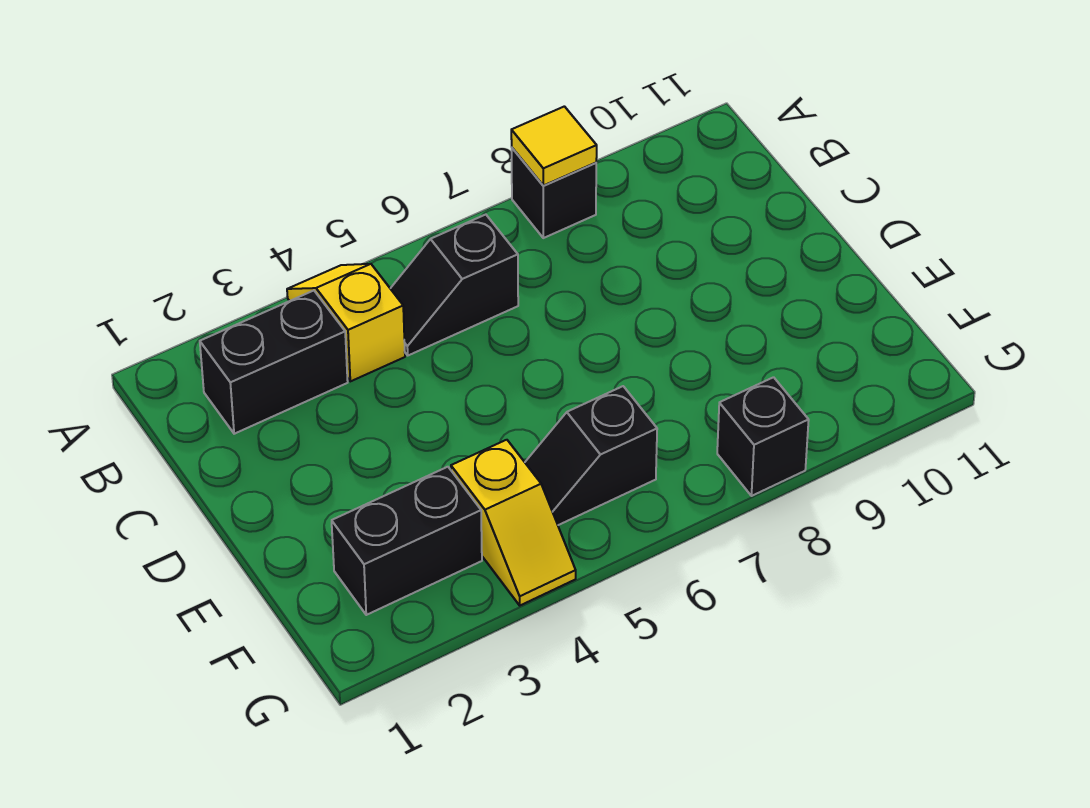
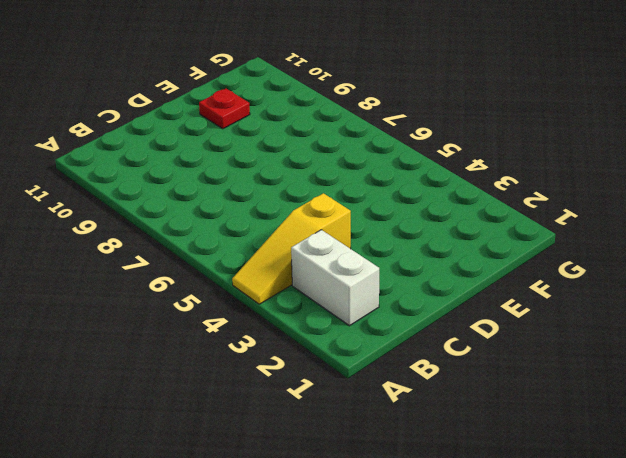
yellow 1x3 slope [232,193,351,304] -> yellow 1x2 slope [287,264,405,381]
white 1x2 brick [291,230,379,326] -> black 1x2 brick [200,291,348,434]
red 1x1 plate [199,89,250,129] -> none
none -> black 1x1 brick [512,148,596,238]
none -> black 1x2 slope [390,215,518,355]

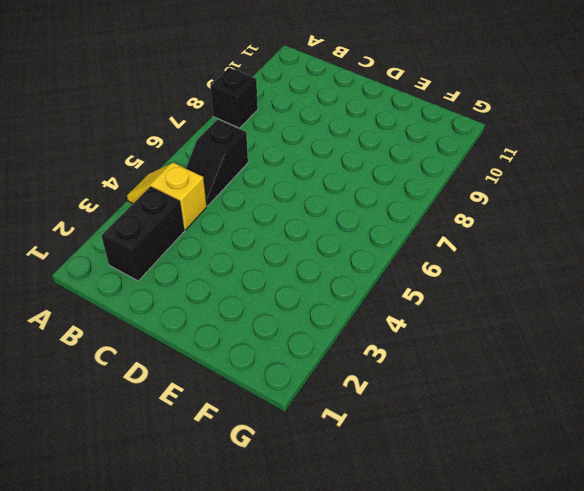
none -> black 1x2 brick [332,467,482,615]
none -> yellow 1x2 slope [451,440,576,605]

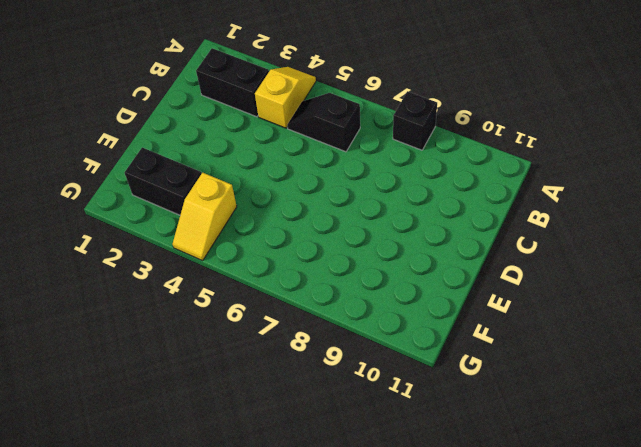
none -> black 1x2 slope [525,386,657,525]
none -> black 1x1 brick [717,377,809,496]

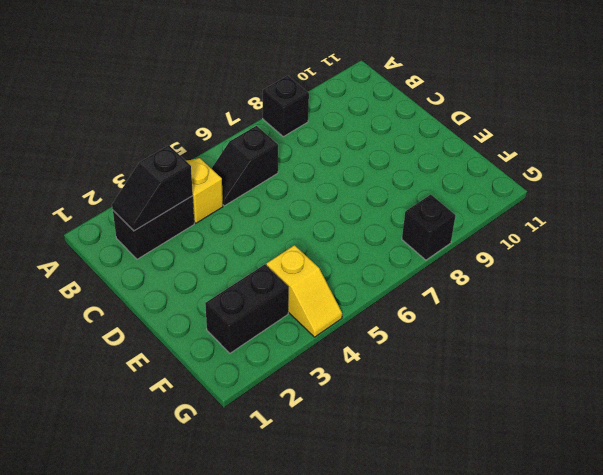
black 1x2 slope [112,146,193,231] -> black 1x2 slope moved to [525,386,657,525]
none -> yellow 1x1 tile [511,106,597,186]

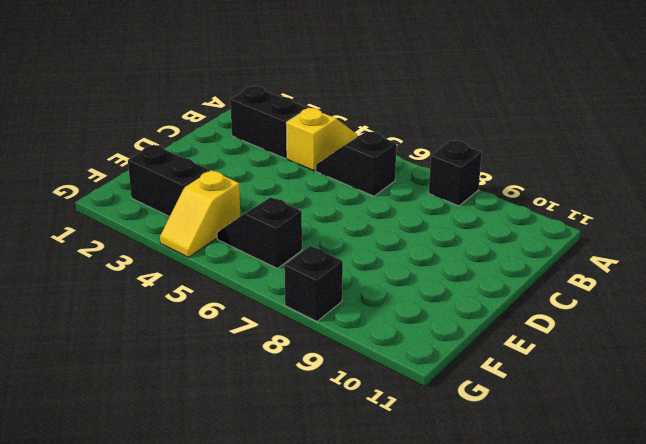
none -> yellow 1x1 tile [511,106,597,186]

